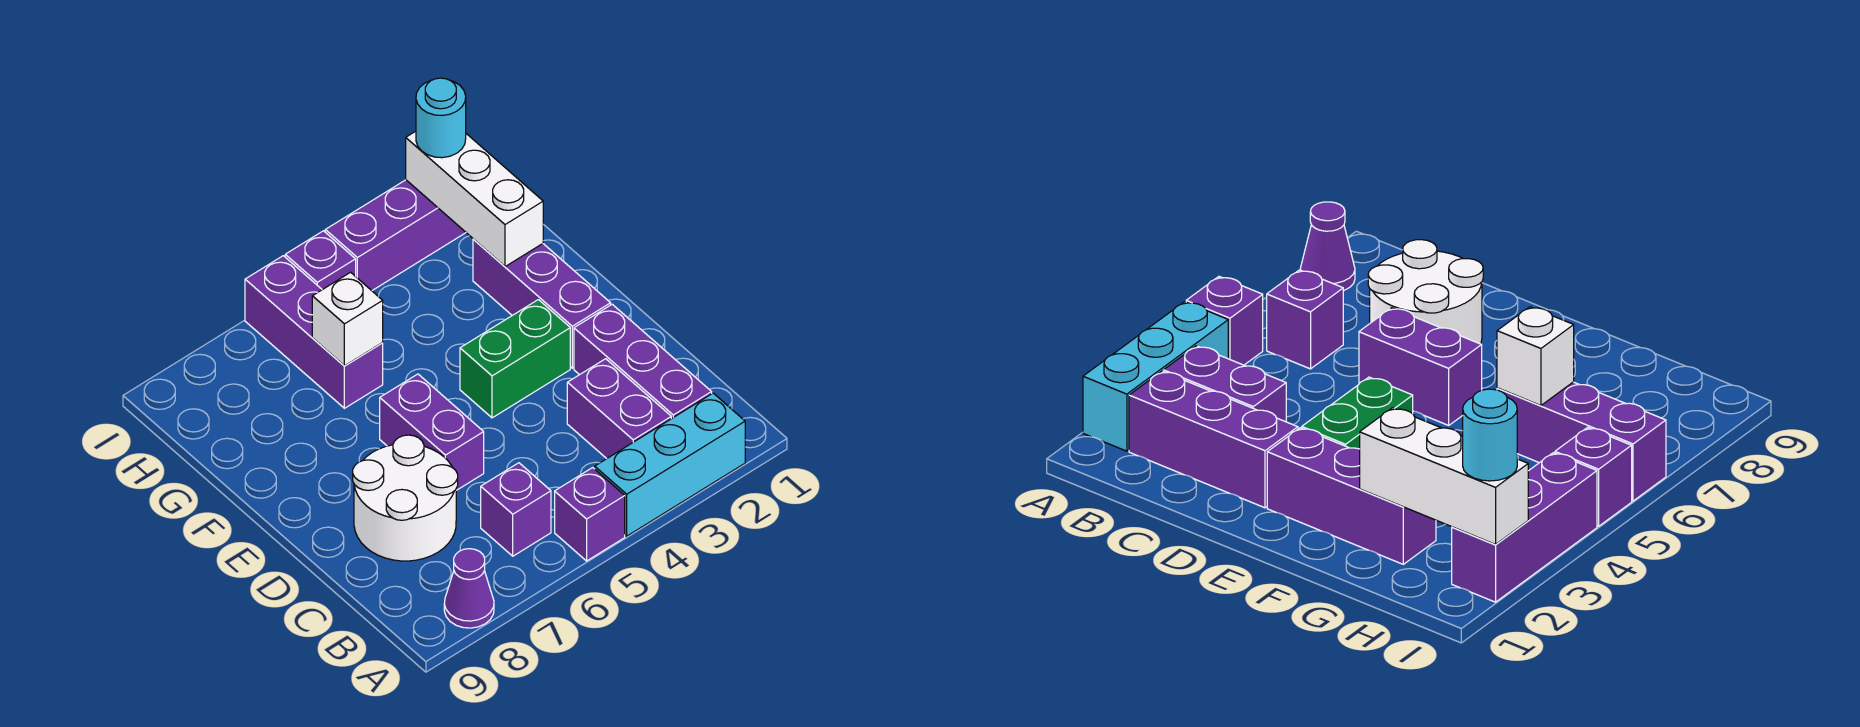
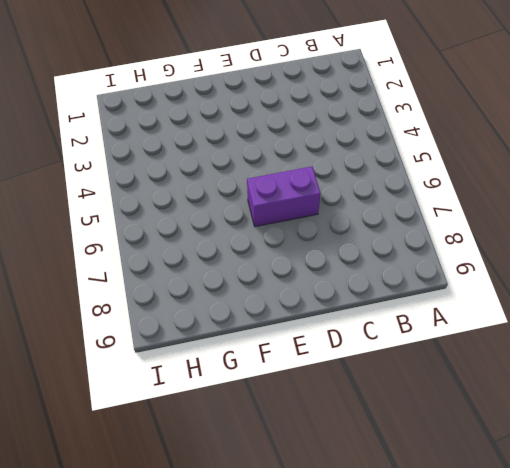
none -> cyan 1x3 brick [595,393,745,536]
none -> purple 1x1 brick [555,468,625,561]
none -> purple 1x1 cone [444,549,494,628]

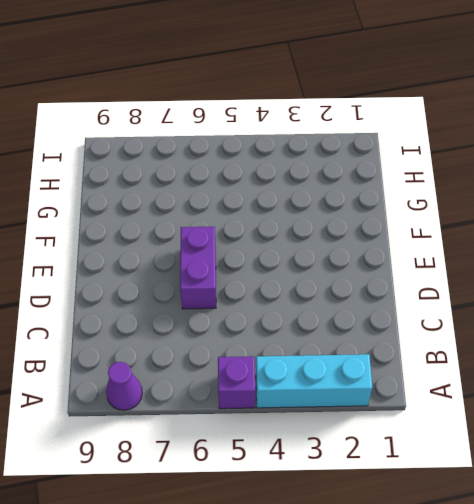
none -> purple 1x3 brick [574,304,712,419]
none -> purple 1x2 brick [567,359,671,459]
none -> purple 1x1 brick [481,463,551,556]

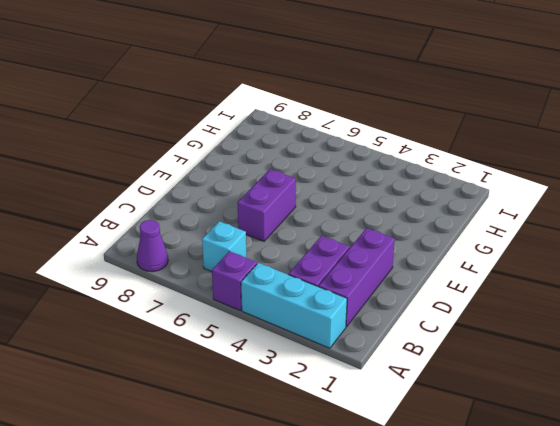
cyan 1x1 brick [202,221,246,272] -> purple 1x1 brick [481,463,551,556]
none -> white 2x2 round brick [353,435,458,561]
none -> purple 1x3 brick [473,239,611,368]
none -> green 1x2 brick [460,300,570,418]

